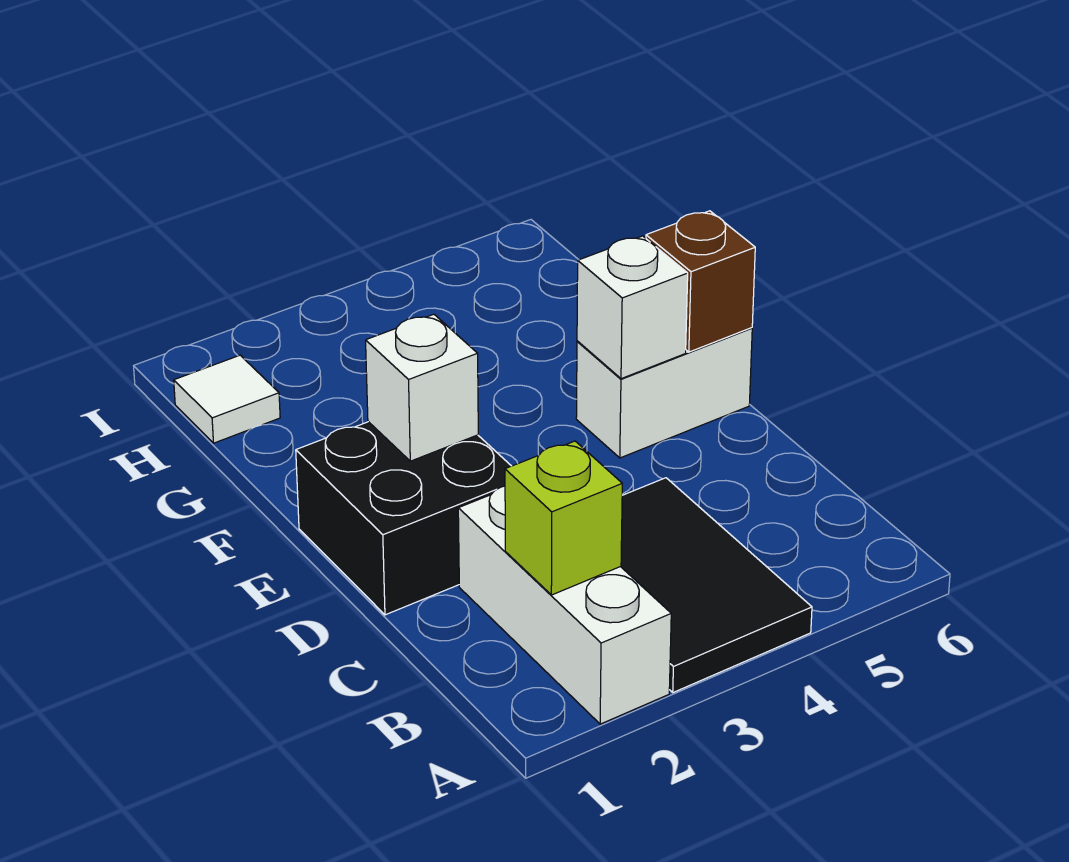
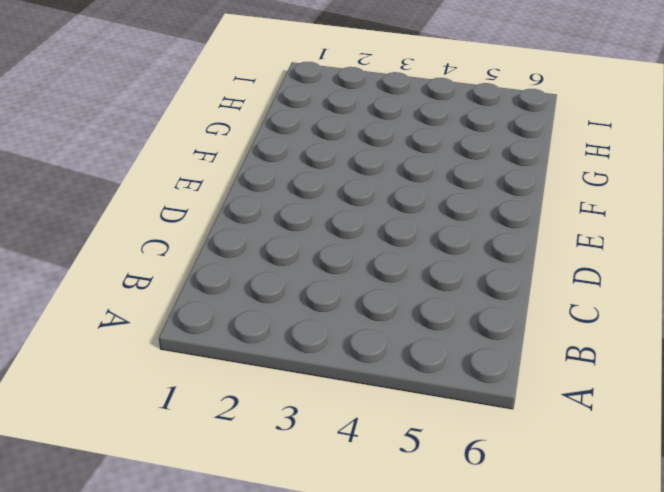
none -> white 1x3 brick [458,486,671,724]
none -> black 2x3 tile [621,478,812,692]

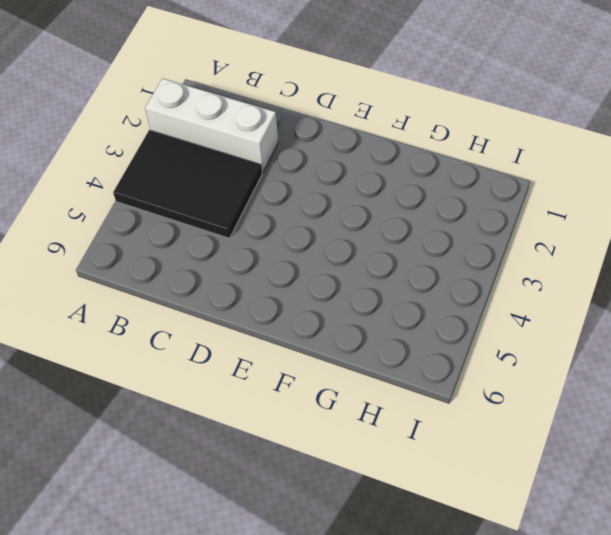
none -> black 2x2 brick [296,422,511,615]
none -> white 1x2 brick [576,328,752,458]

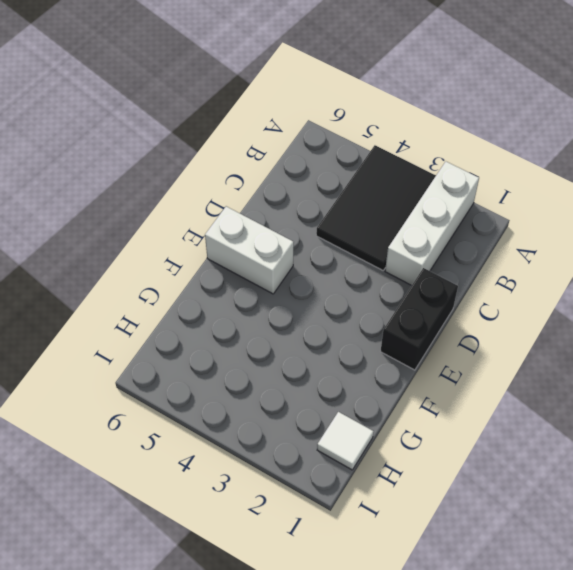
black 1x2 brick [381,268,458,370] -> black 2x2 brick [296,422,511,615]
none -> lime 1x1 brick [505,441,622,595]
none -> white 1x1 brick [366,314,478,461]

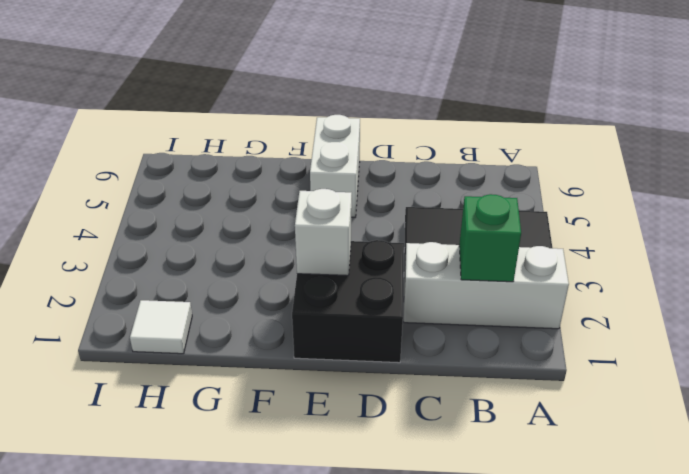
green 1x1 brick [459,194,521,282] -> lime 1x1 brick [505,441,622,595]
none -> white 1x1 brick [577,236,688,379]
none -> brown 1x1 brick [646,211,755,352]

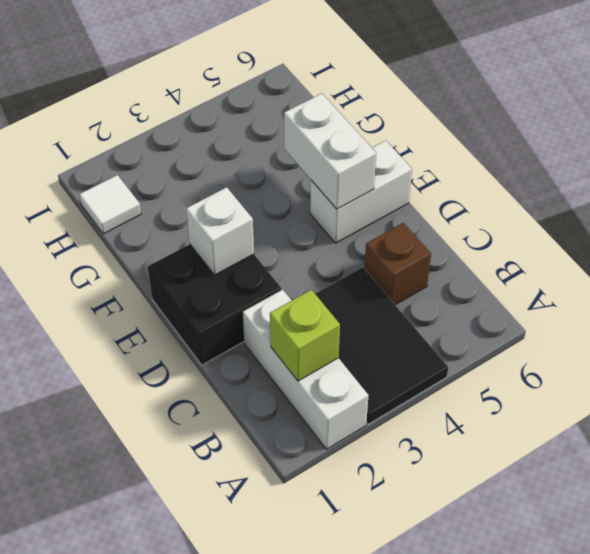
brown 1x1 brick [364,223,431,305] -> brown 1x1 brick moved to [646,211,755,352]
white 1x2 brick [284,93,376,209] -> white 1x1 brick [577,236,688,379]

